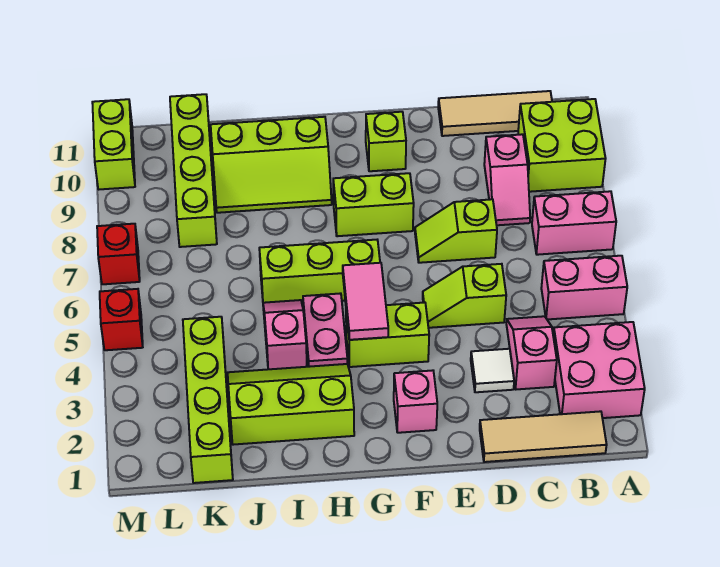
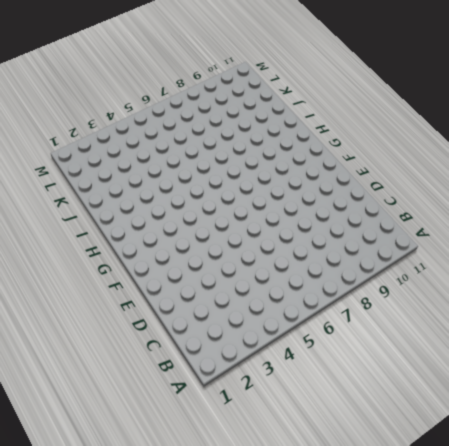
none -> pink 2x2 brick [553,322,645,418]
none -> pink 1x2 brick [541,256,627,319]
none -> pink 1x2 brick [532,191,616,255]

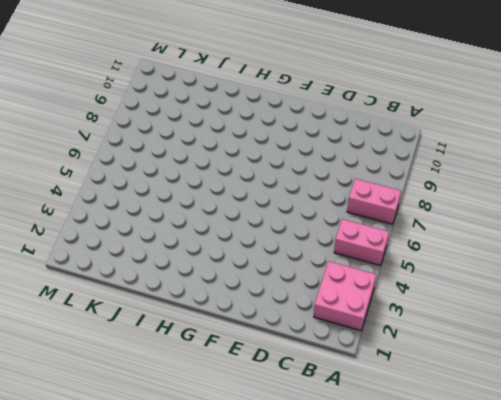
none -> lime 2x2 brick [518,99,606,192]
none -> tan 1x3 tile [480,411,607,462]
none -> tan 1x3 tile [438,91,552,136]

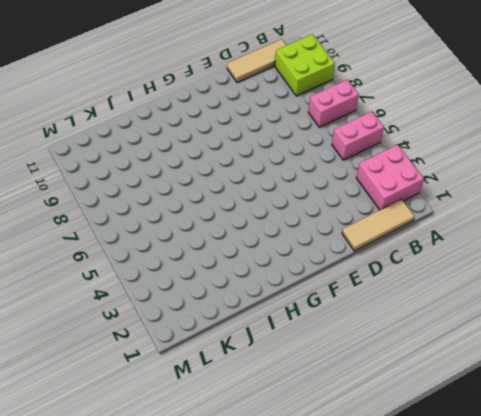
none -> pink 1x2 slope [506,316,557,389]
none -> pink 1x2 slope [484,134,530,225]
none -> white 1x1 tile [471,349,514,392]

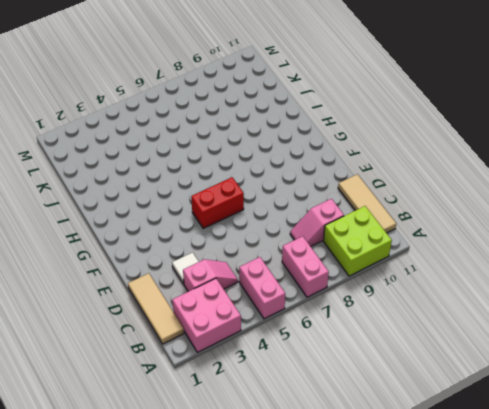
red 1x2 brick [191,177,244,229] -> none
none -> lime 1x2 slope [423,264,506,328]
none -> lime 1x2 slope [415,199,497,263]
none -> pink 1x1 brick [394,370,437,433]

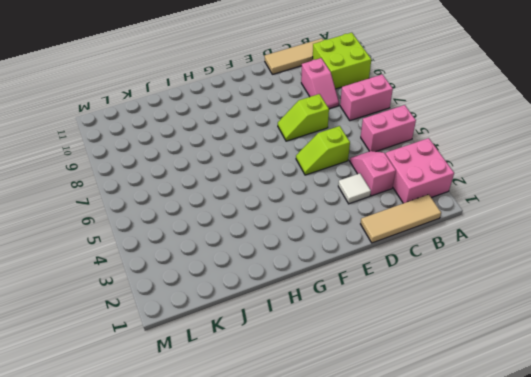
none -> pink 1x1 brick [394,370,437,433]
none -> lime 1x2 brick [346,303,429,367]
none -> lime 1x2 brick [333,173,414,236]

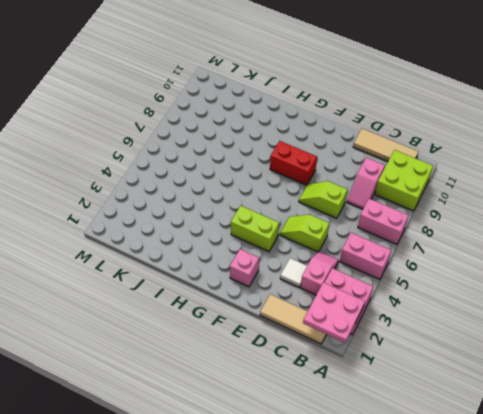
pink 2x2 plate [303,282,365,343] -> none
red 1x2 brick [270,141,317,185] -> lime 1x2 brick [333,173,414,236]
none -> lime 1x1 brick [366,112,406,171]
none -> lime 1x3 brick [259,240,380,303]
none -> lime 2x3 slope [228,364,354,445]

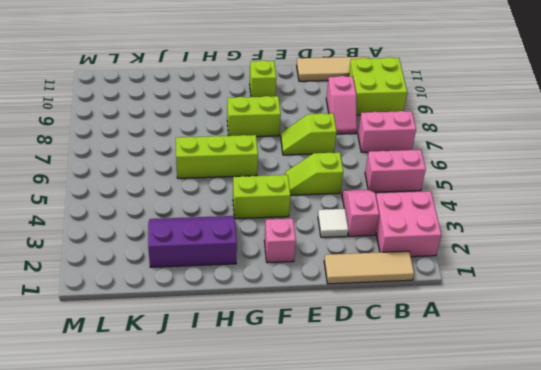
purple 2x3 slope [148,216,237,267] -> lime 2x3 slope [228,364,354,445]
none -> pink 1x2 plate [303,293,347,367]
none -> lime 2x3 slope [211,117,332,213]
none -> pink 1x2 slope [263,300,307,369]

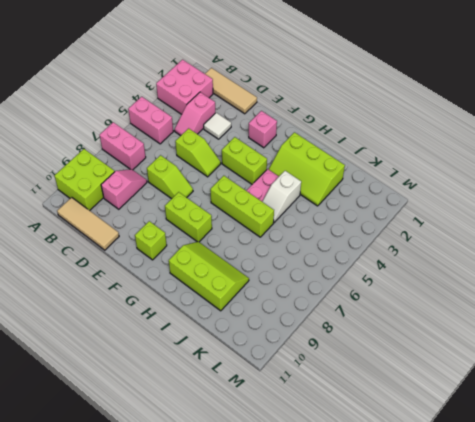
white 1x2 slope [262,171,301,223] -> pink 1x2 slope [263,300,307,369]
none -> lime 1x4 brick [183,317,233,483]
none -> lime 1x4 brick [170,94,217,247]
none -> red 1x1 brick [100,289,143,350]

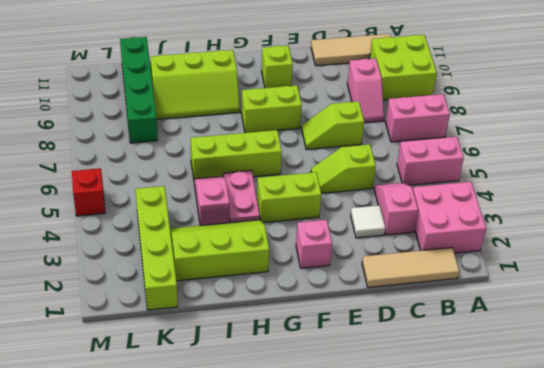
green 1x4 brick [120,37,158,143] -> lime 1x4 brick [170,94,217,247]
none -> red 1x1 brick [97,224,140,284]
none -> lime 1x2 brick [92,99,135,189]
none -> pink 1x2 tile [343,263,388,340]

